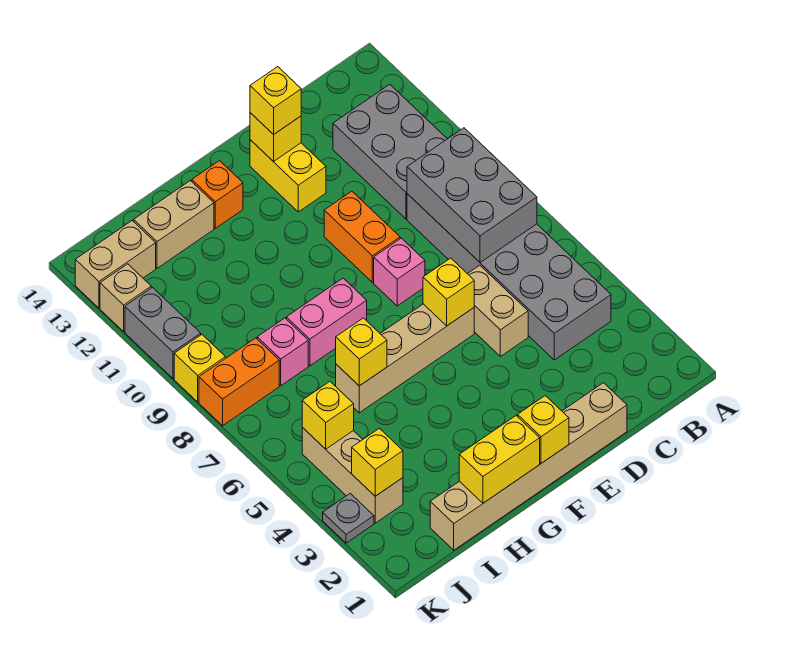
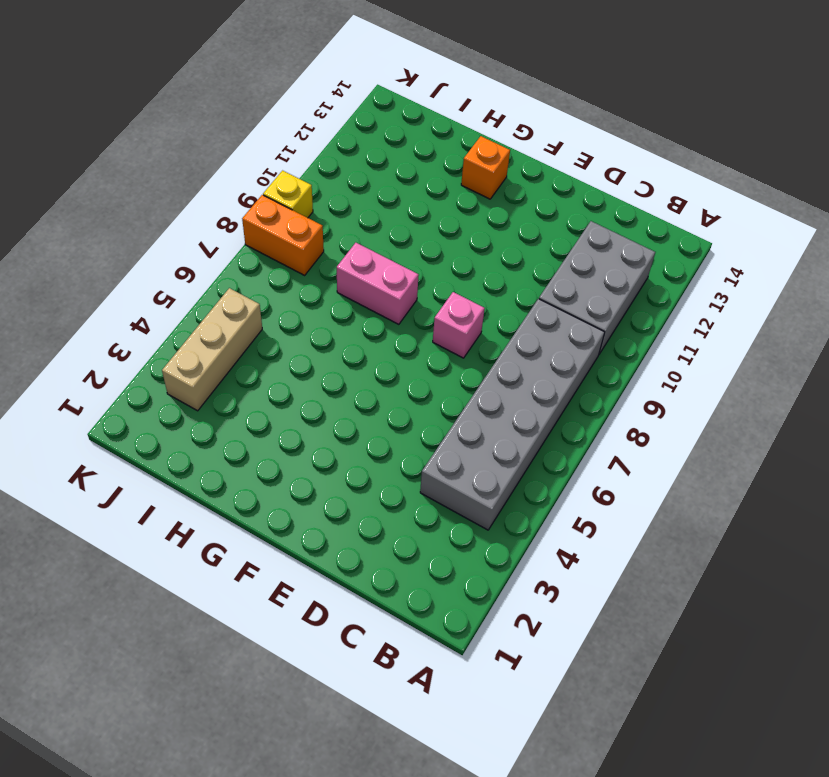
none -> tan 1x6 brick [430,383,627,550]
none -> tan 1x2 brick [468,265,528,356]
none -> tan 1x4 brick [336,304,474,413]

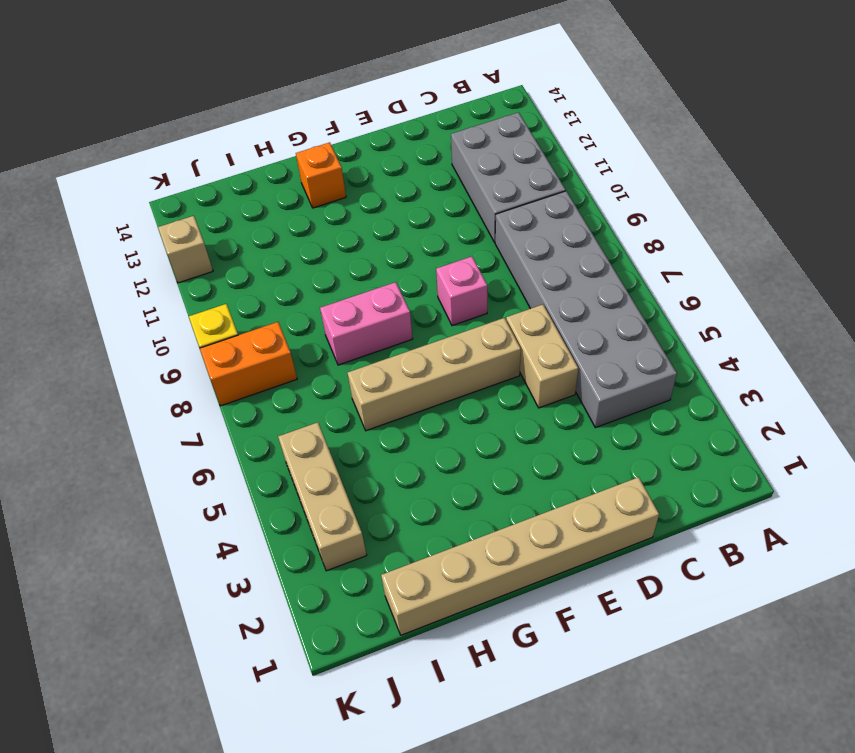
none -> orange 1x2 brick [324,191,400,282]
none -> yellow 1x2 brick [250,140,326,212]
none -> tan 1x2 brick [134,181,214,268]

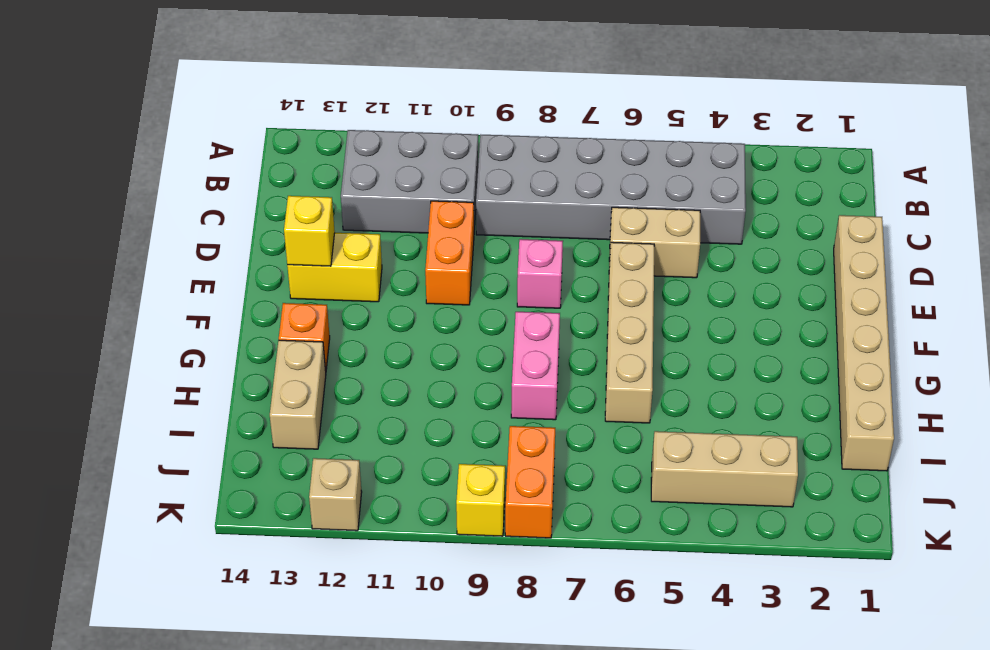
orange 1x2 brick [425,201,474,305] -> orange 1x2 brick turned to [324,191,400,282]
none -> pink 1x1 brick [257,318,308,386]
none -> tan 1x2 brick [75,221,156,308]
none -> grey 1x1 plate [323,493,374,543]

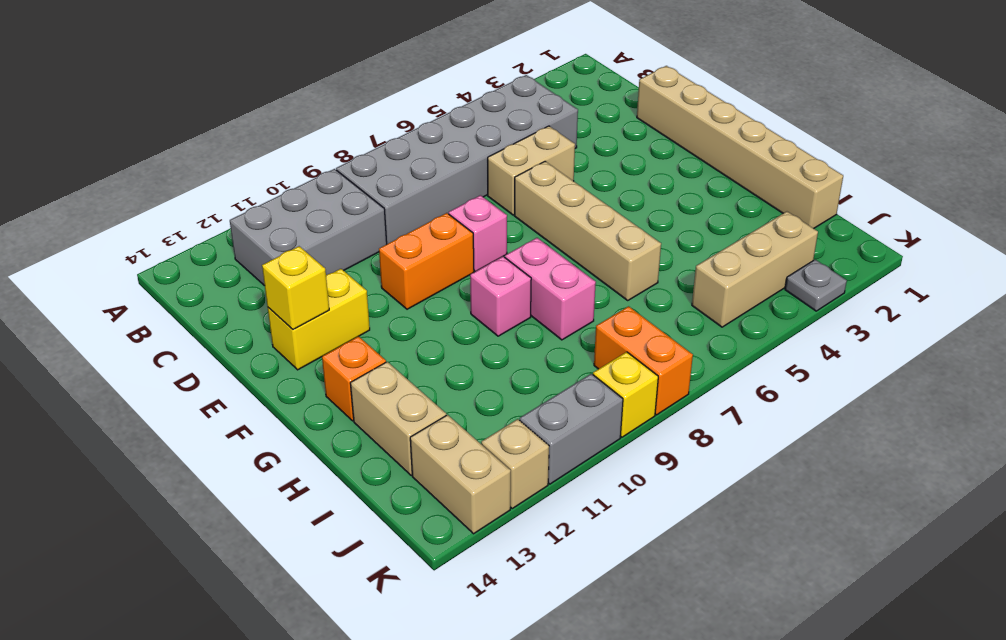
pink 1x1 brick [470,256,531,336] -> pink 1x1 brick moved to [257,318,308,386]
none -> grey 2x3 brick [407,128,537,262]
none -> yellow 1x1 brick [423,258,474,326]
none -> yellow 1x1 brick [518,396,569,463]

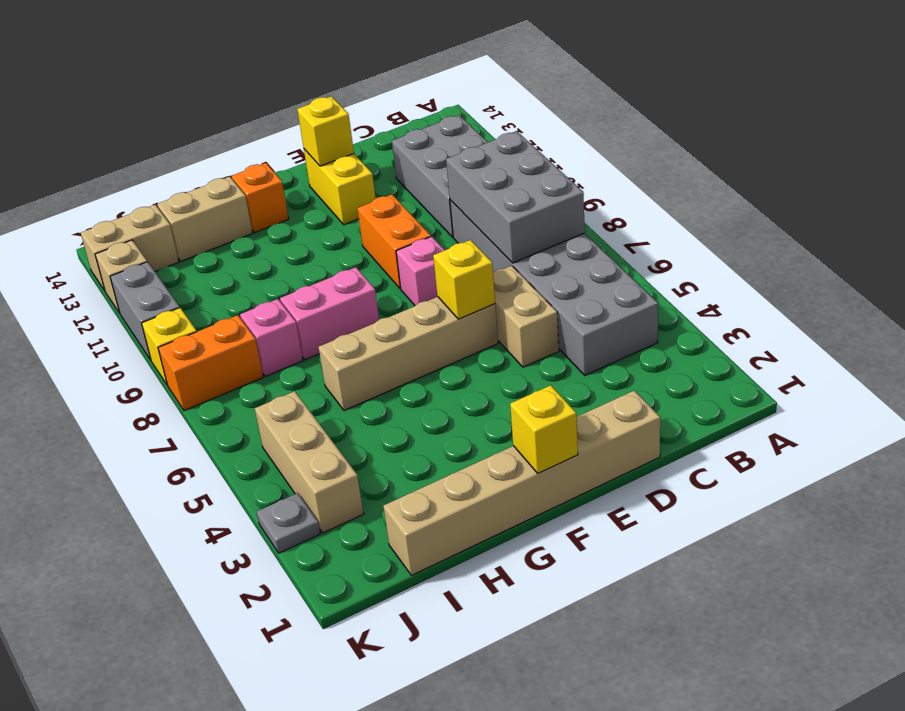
none -> yellow 1x2 brick [459,416,540,503]
none -> yellow 1x1 brick [336,318,387,386]
none -> yellow 1x1 brick [352,428,403,496]

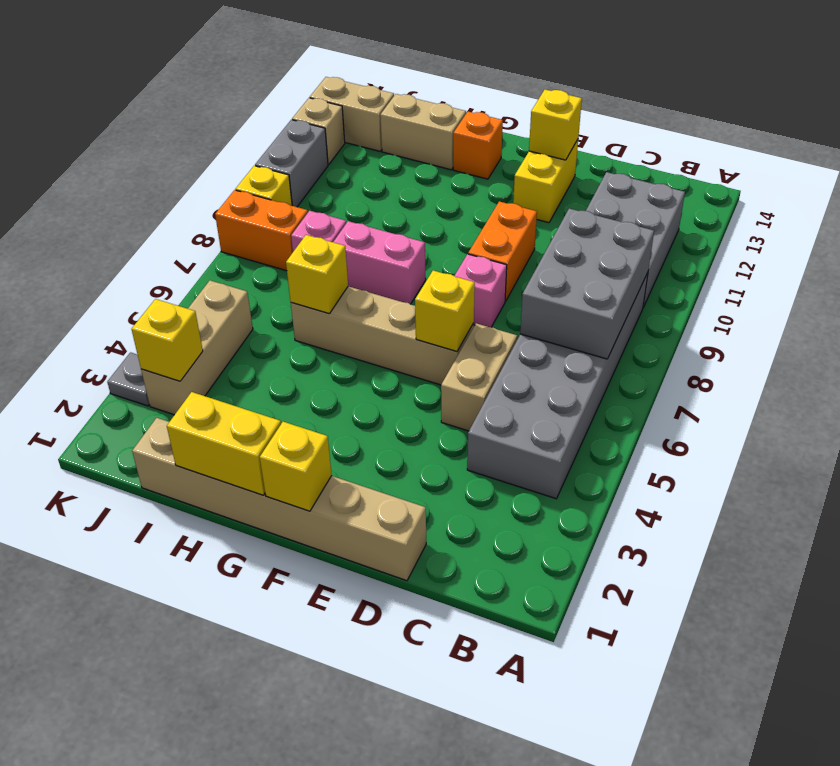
none -> yellow 1x1 brick [302,382,354,449]
none -> yellow 1x1 brick [250,67,301,135]

